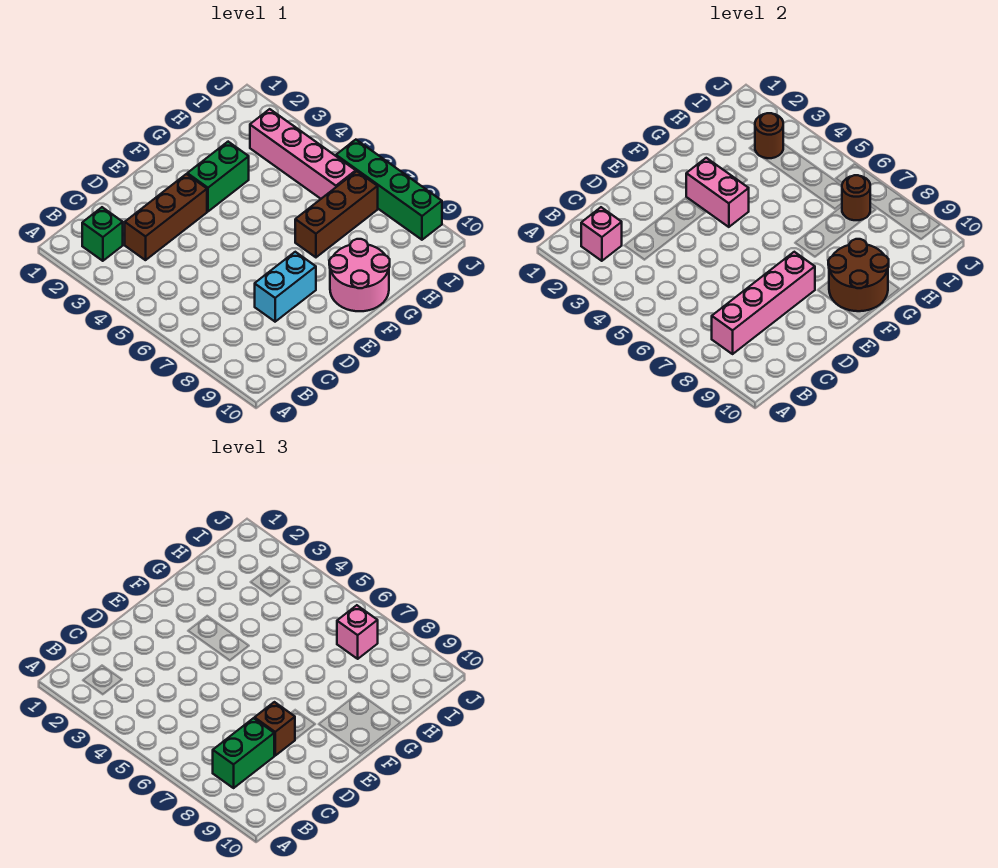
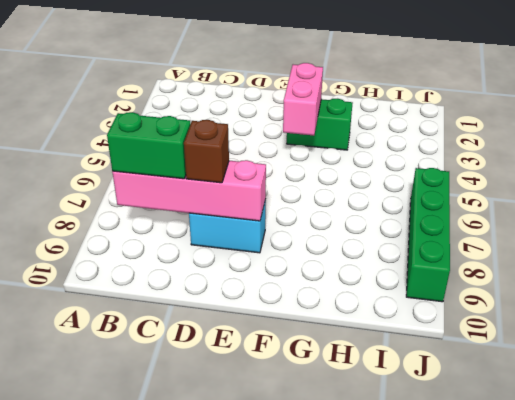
none -> green 1x1 brick [82,207,123,261]
none -> brown 1x3 brick [125,174,207,260]
none -> pink 2x2 round brick [329,239,390,311]

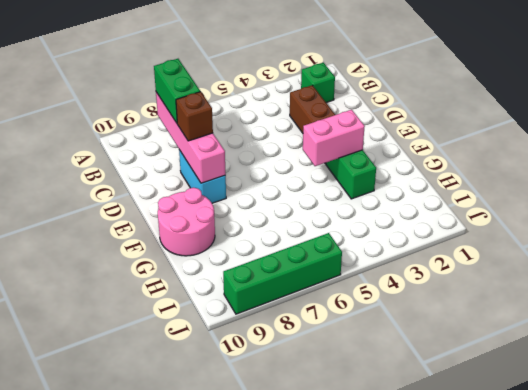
none -> brown 1x3 brick [295,171,378,257]
none -> pink 1x4 brick [250,109,356,199]
none -> pink 1x1 brick [581,207,622,261]

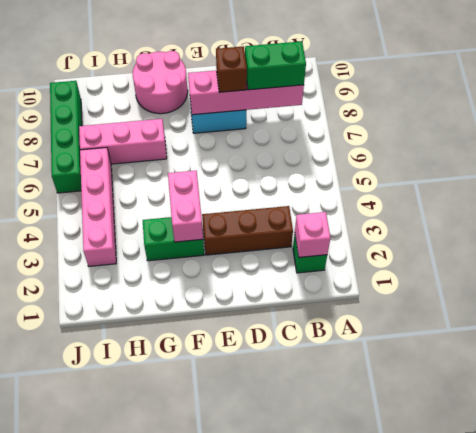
pink 1x3 brick [79,119,167,164] -> brown 1x3 brick [295,171,378,257]
none -> brown 2x2 round brick [828,239,889,311]
none -> brown 1x1 round brick [755,113,783,158]
none -> brown 1x1 round brick [842,175,870,220]

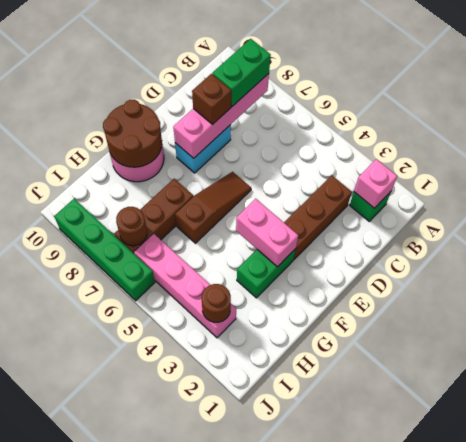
brown 1x3 slope [175,172,251,243] -> none
none -> pink 1x1 brick [337,605,378,659]

